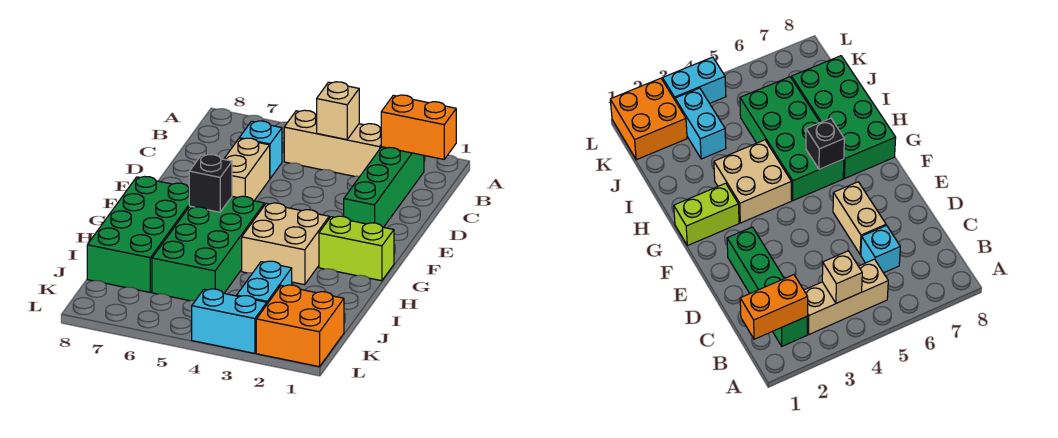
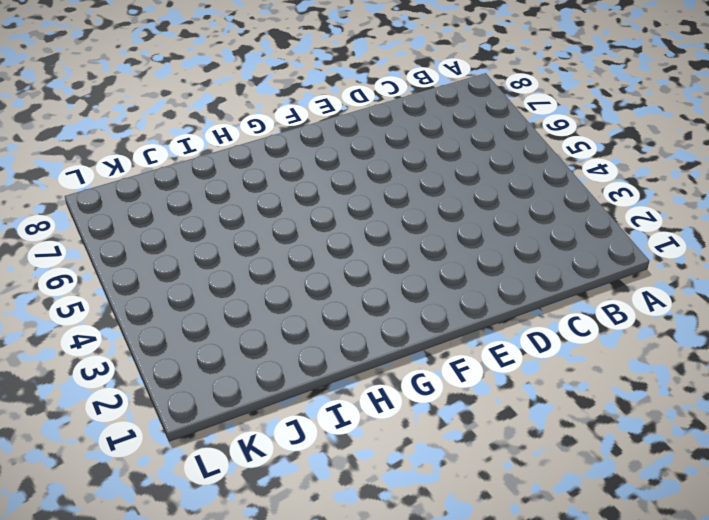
none -> green 1x4 brick [344,147,424,227]
none -> tan 1x3 brick [284,110,381,176]
none -> cyan 1x1 brick [239,121,282,178]

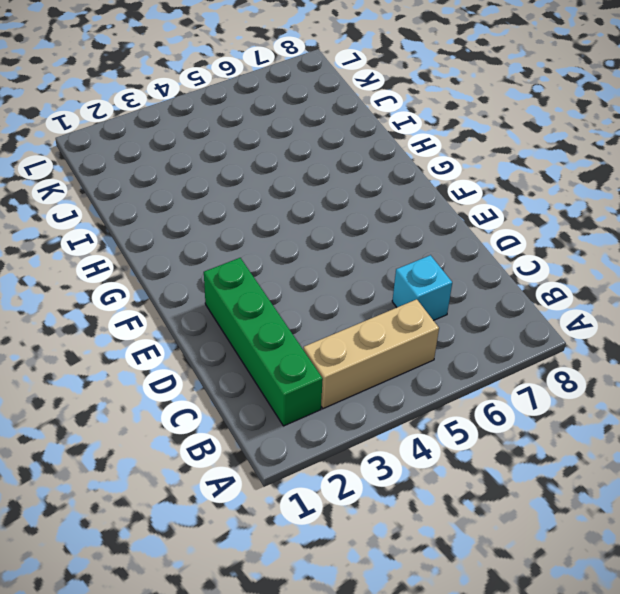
none -> tan 1x2 brick [224,138,270,201]
none -> lime 1x2 brick [319,216,394,281]
none -> tan 2x2 brick [242,203,329,285]

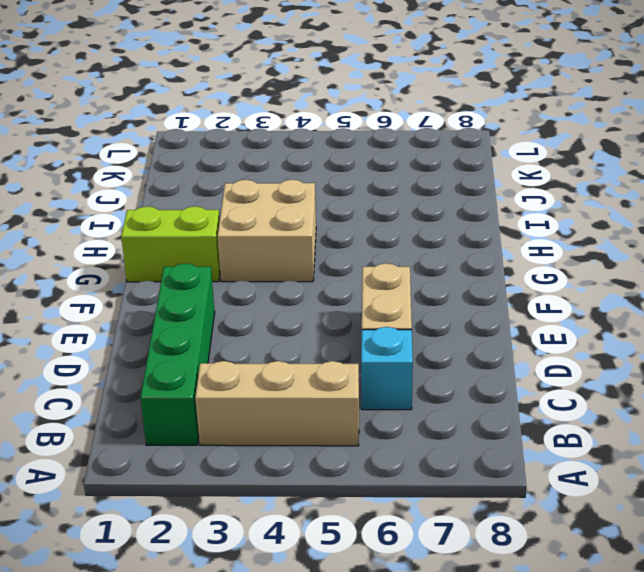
none -> green 2x4 brick [152,196,264,301]
none -> green 2x4 brick [87,177,189,292]
none -> cyan 1x2 brick [237,261,292,304]

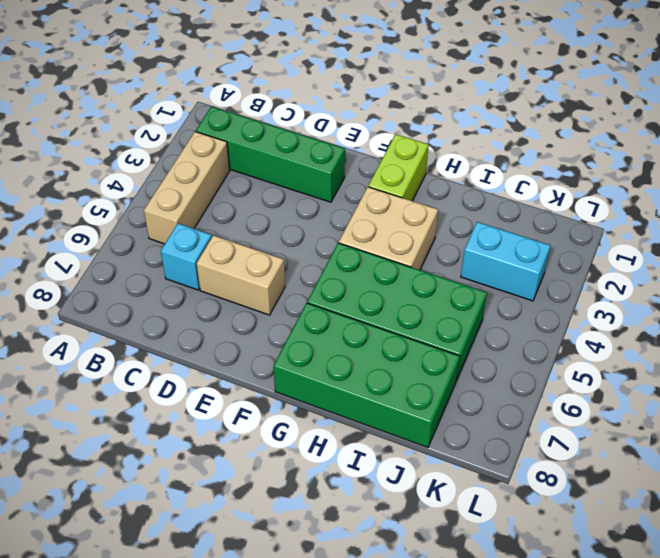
none -> orange 2x2 brick [256,285,344,367]
none -> cyan 1x2 brick [192,289,267,353]
none -> orange 1x2 brick [381,95,456,159]

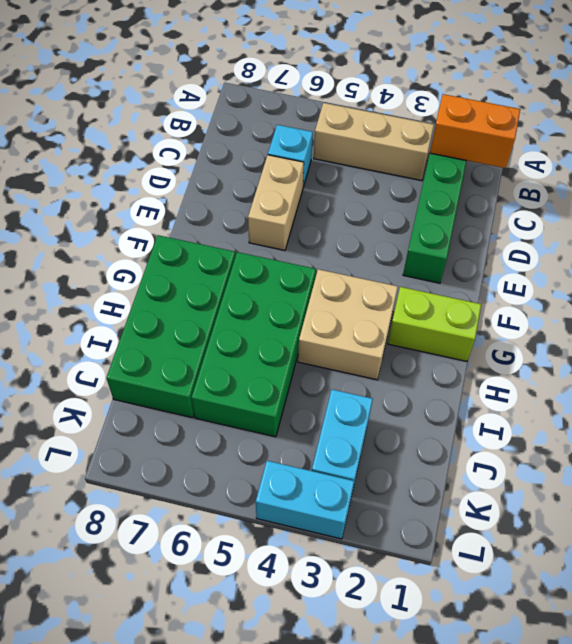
none -> orange 2x2 brick [256,285,344,367]
none -> tan 1x1 brick [317,82,359,140]
none -> black 1x1 brick [189,155,232,212]

